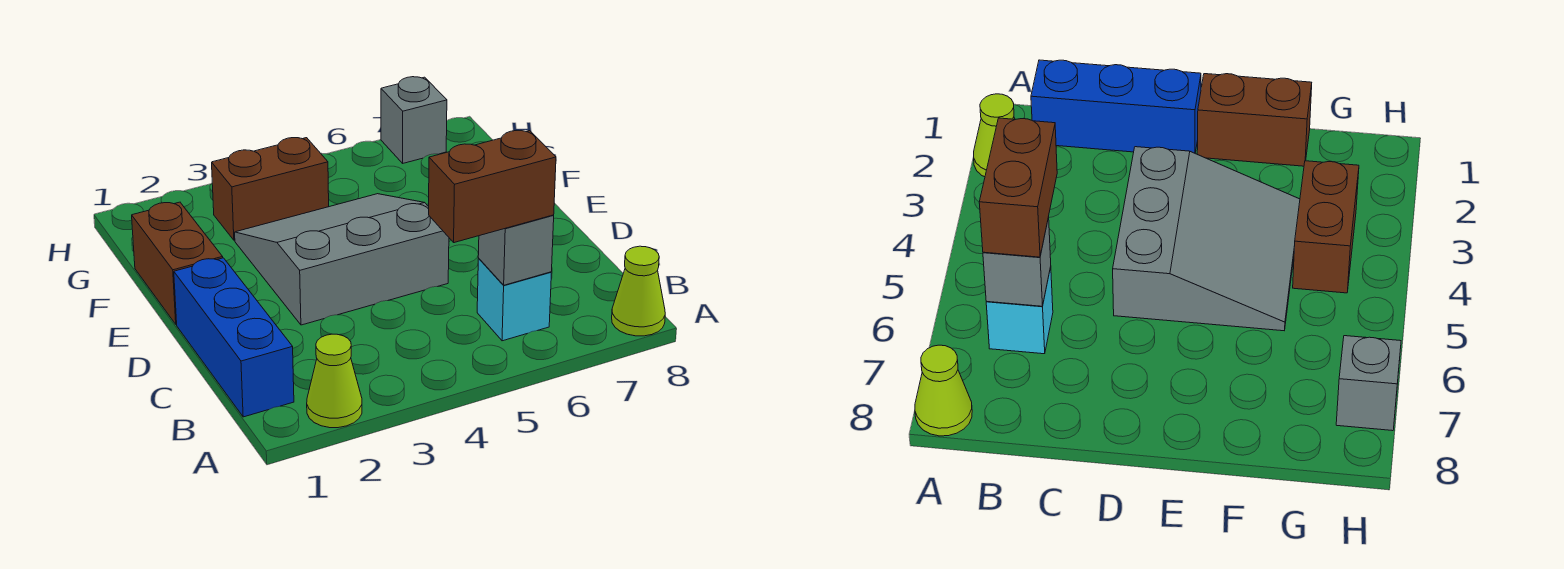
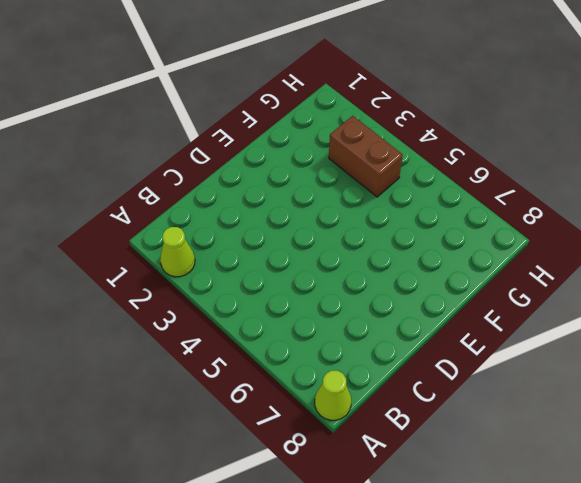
none -> blue 1x3 brick [174,258,294,417]
none -> cyan 1x1 brick [477,258,551,341]

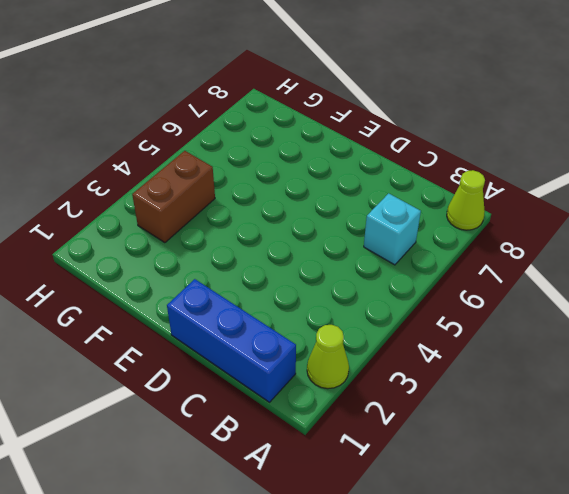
none -> grey 3x3 slope [235,194,449,325]
none -> brown 1x2 brick [132,202,223,324]

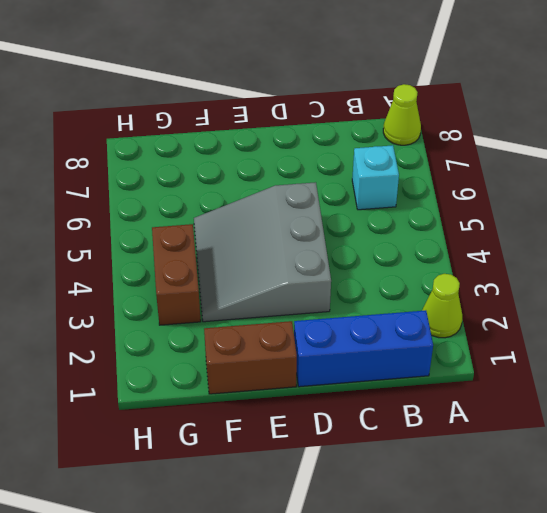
none -> grey 1x1 brick [381,77,447,163]
none -> grey 1x1 brick [478,215,554,285]

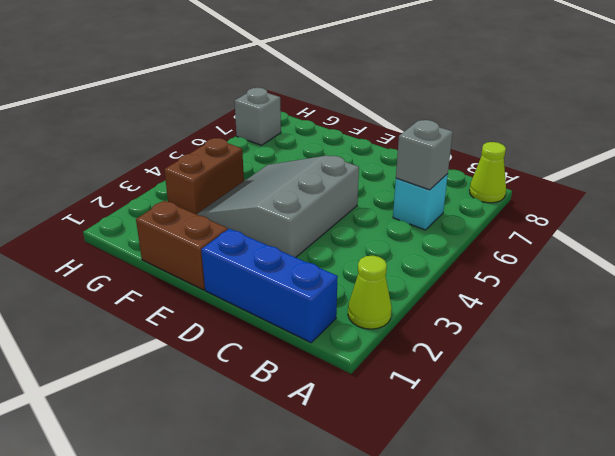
none -> brown 1x2 brick [429,131,556,243]

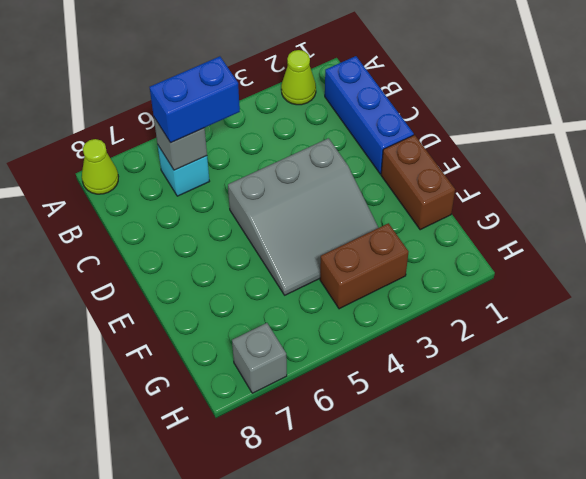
blue 1x2 brick [150,56,240,143] -> brown 1x2 brick [429,131,556,243]

